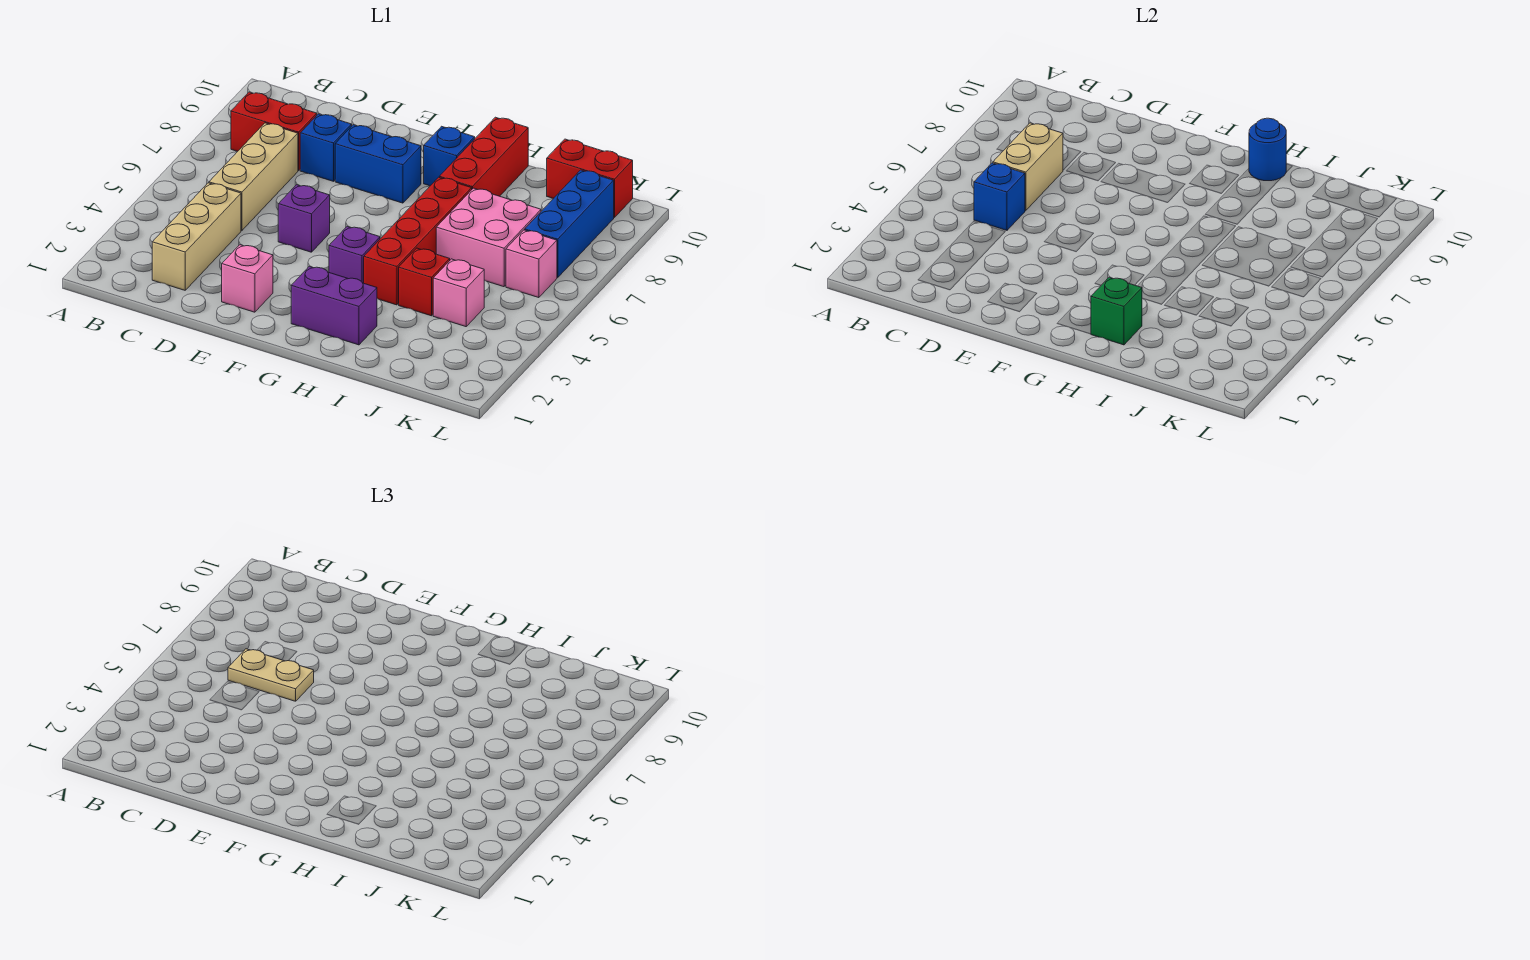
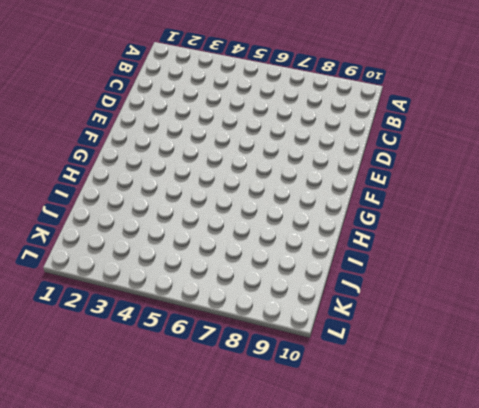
none -> red 1x2 brick [231,92,317,170]
none -> tan 1x3 brick [152,183,241,290]
none -> tan 1x3 brick [209,123,298,230]

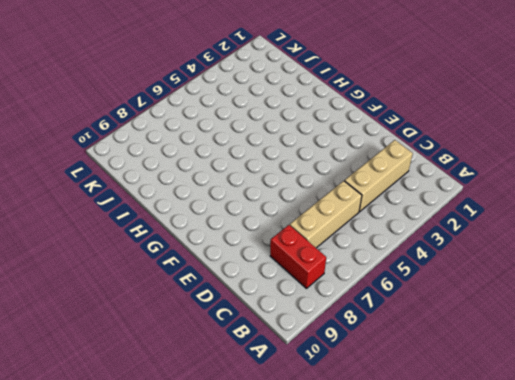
none -> blue 1x1 brick [300,114,352,181]
none -> pink 1x1 brick [222,245,273,312]
none -> purple 1x1 brick [278,185,330,252]

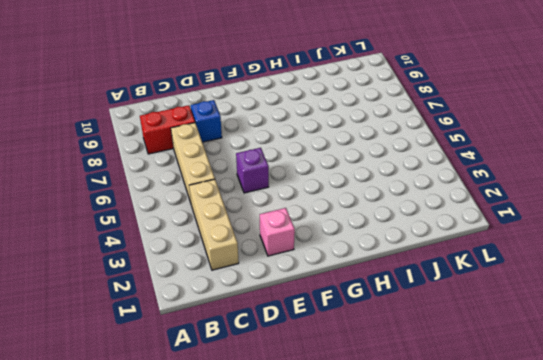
none -> blue 1x2 brick [335,125,421,203]
none -> purple 1x2 brick [291,266,377,345]
none -> purple 1x1 brick [329,226,380,283]

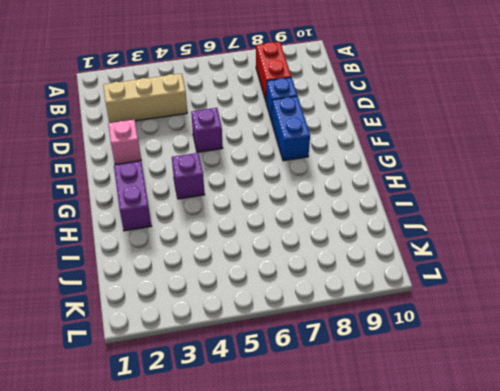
none -> tan 1x3 brick [209,123,298,230]
none -> blue 1x1 brick [424,126,475,186]
none -> red 1x4 brick [364,177,472,305]

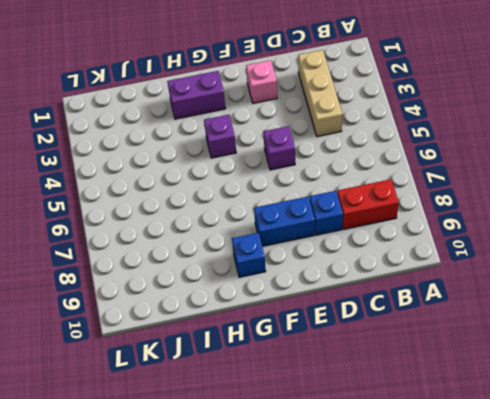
none -> tan 1x3 brick [209,123,298,230]
none -> red 1x4 brick [364,177,472,305]
none -> red 1x3 brick [439,117,528,196]

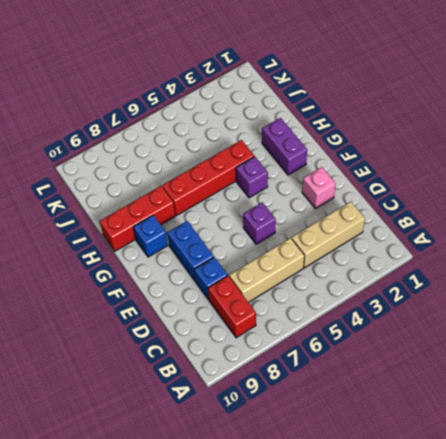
none -> red 1x1 brick [399,248,450,316]
none -> pink 2x2 brick [436,188,541,287]
none -> pink 1x1 brick [433,259,484,327]

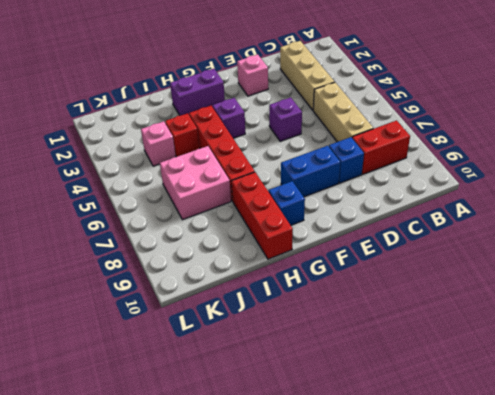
none -> red 1x2 brick [547,139,633,218]
none -> pink 1x1 brick [506,230,557,298]
none -> blue 1x3 brick [525,170,614,278]

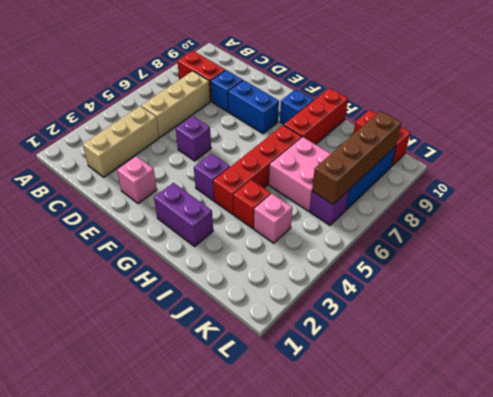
purple 1x1 brick [310,190,349,225] -> pink 1x1 brick [506,230,557,298]
brown 1x4 brick [312,111,402,204] -> none
none -> blue 1x1 brick [974,163,1025,230]
none -> tan 1x2 brick [993,123,1063,211]
none -> green 1x1 brick [1091,277,1142,345]

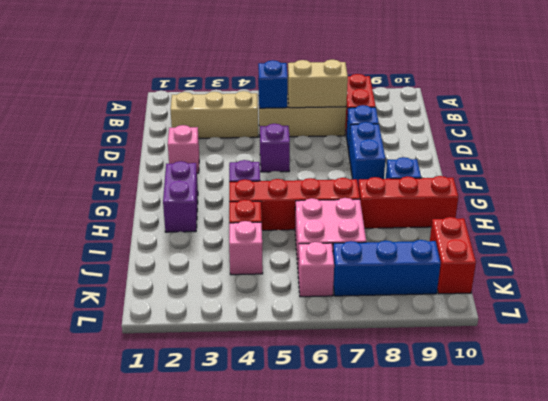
none -> green 1x1 brick [1091,277,1142,345]
none -> blue 1x1 round brick [1249,118,1286,181]
none -> tan 1x2 plate [228,649,314,701]

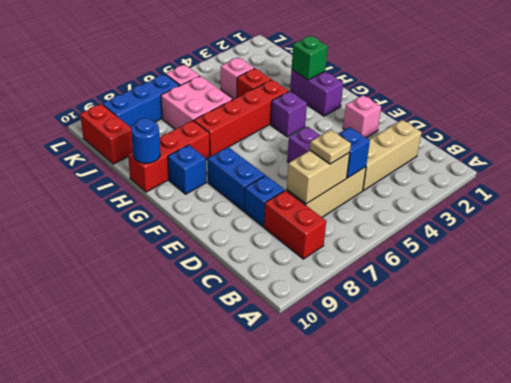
tan 1x1 plate [310,130,351,164] -> tan 1x2 plate [228,649,314,701]

